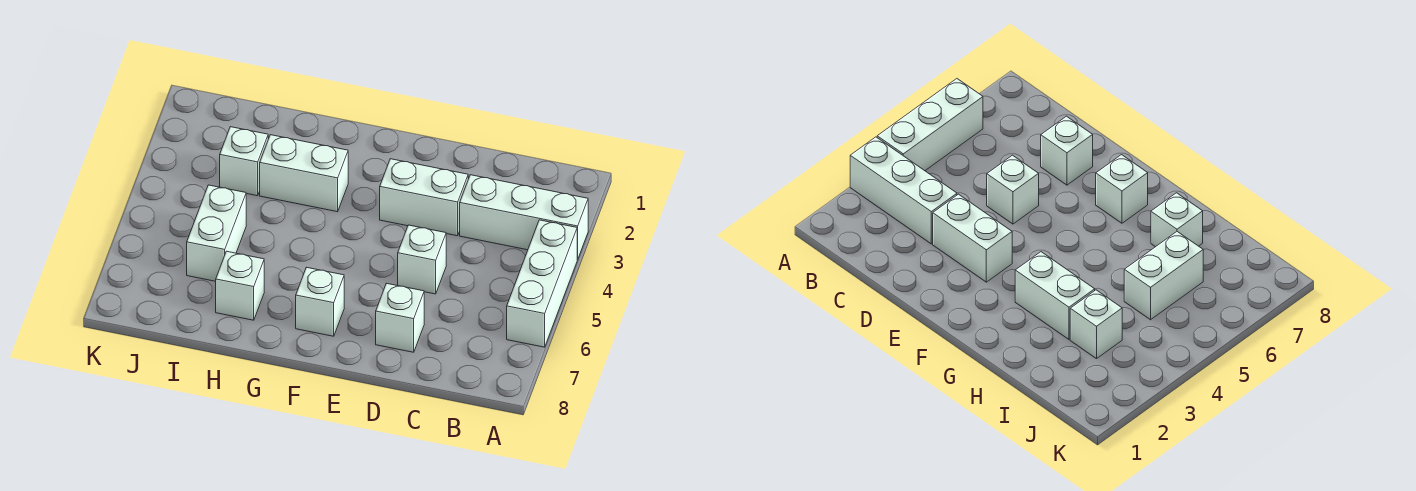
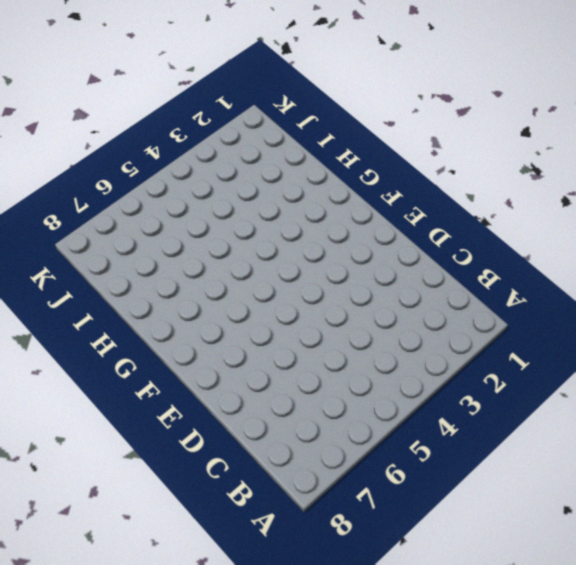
none -> white 1x3 brick [460,175,588,259]
none -> white 1x3 brick [507,220,578,347]

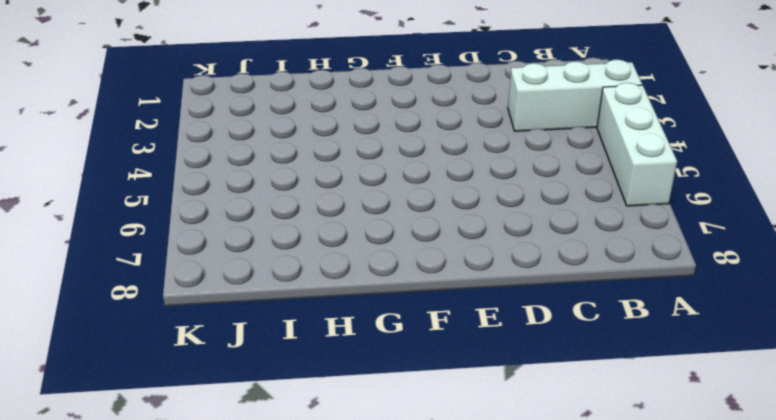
none -> white 1x2 brick [380,159,468,236]
none -> white 1x1 brick [398,225,446,294]

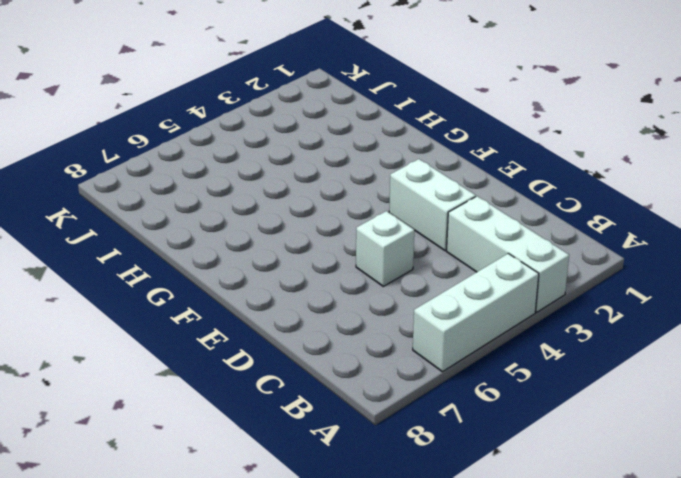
none -> white 1x1 brick [376,283,424,352]
none -> white 1x1 brick [296,267,344,336]

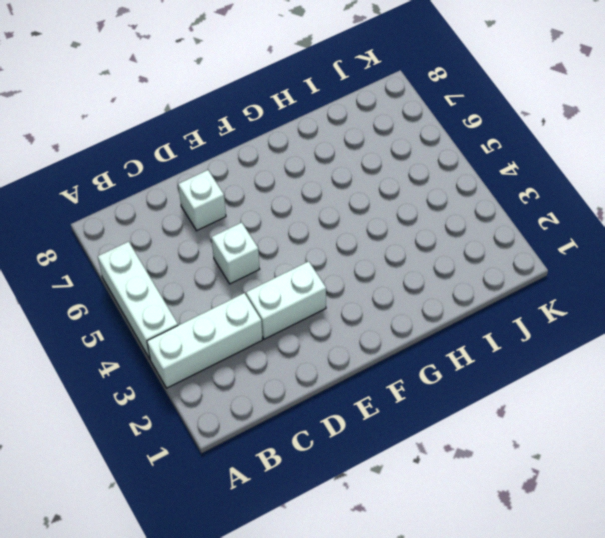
none -> white 1x1 brick [296,267,344,336]
none -> white 1x2 brick [260,135,348,212]

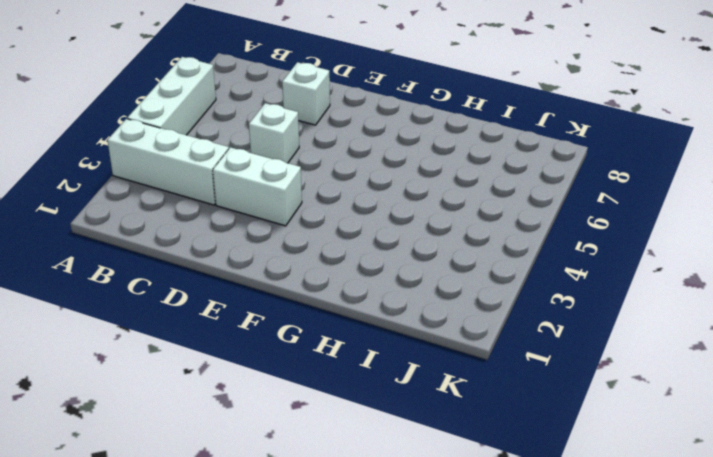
none -> white 1x1 brick [296,267,344,336]
none -> white 1x2 brick [260,135,348,212]

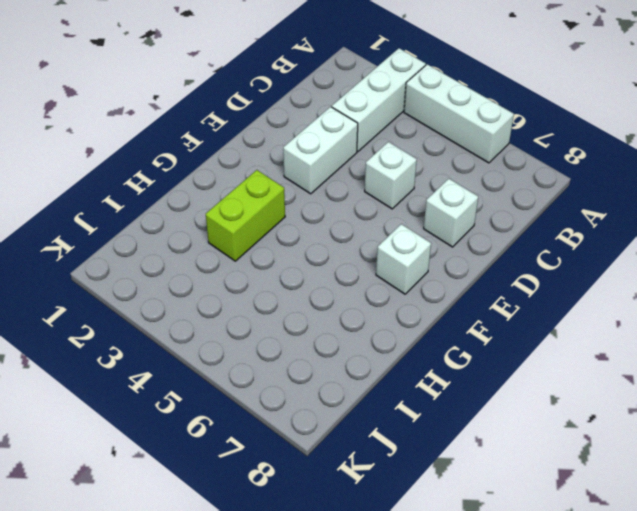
lime 1x2 brick [206,170,285,261] -> white 1x2 brick [260,135,348,212]
none -> white 1x1 brick [216,251,264,320]
none -> white 1x1 brick [220,127,268,196]

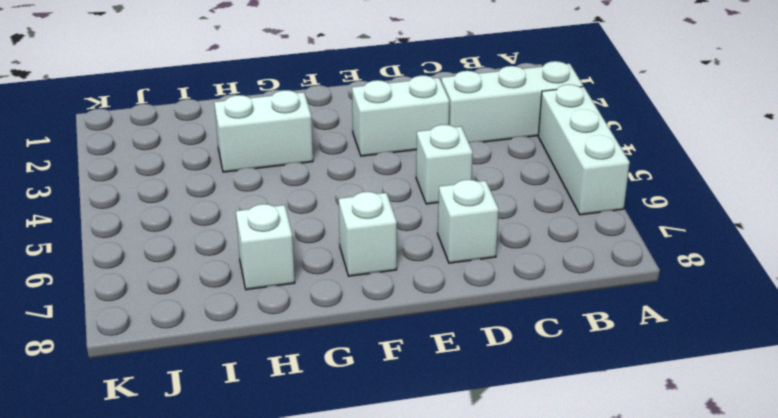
none -> white 1x1 brick [220,127,268,196]
none -> white 1x2 brick [187,185,246,281]

